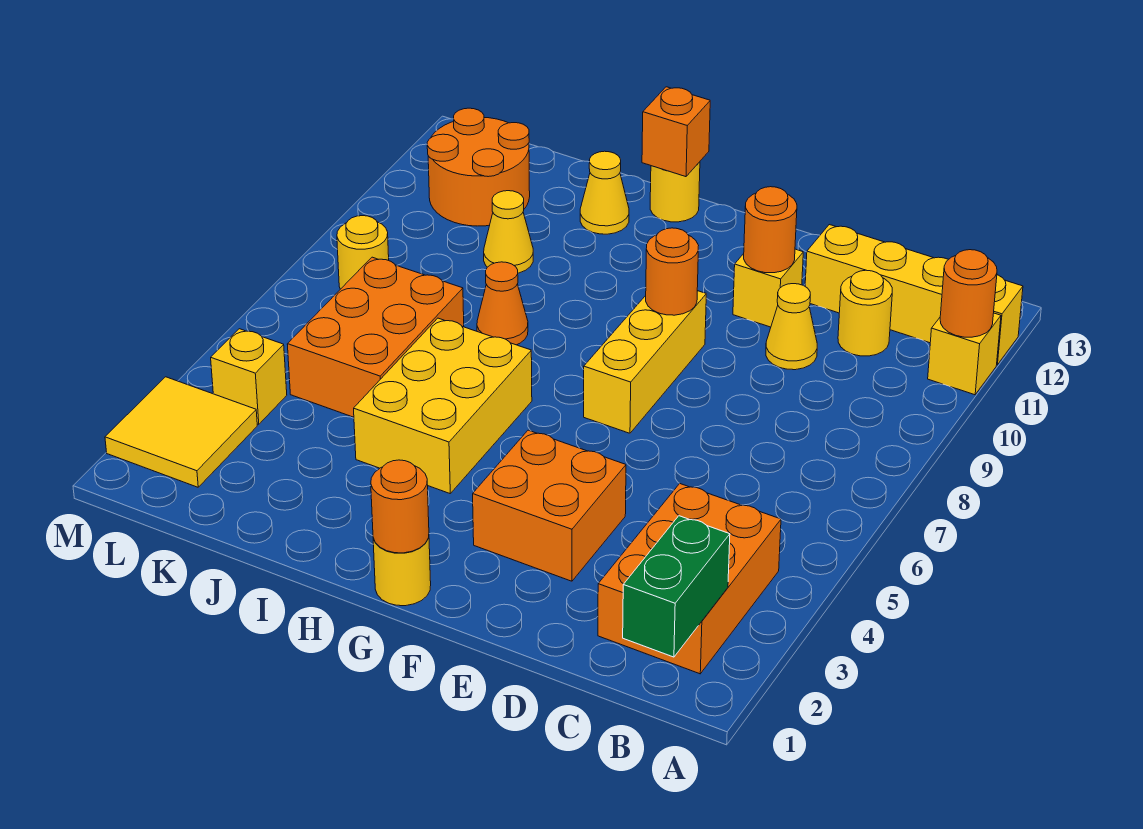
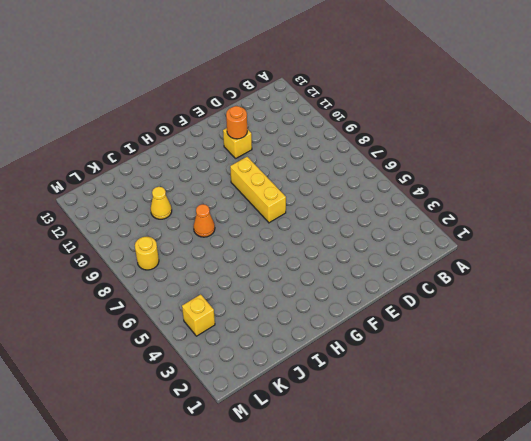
none -> yellow 1x1 brick [928,313,1001,395]
none -> yellow 1x4 brick [805,225,1023,365]
none -> orange 2x3 brick [598,484,781,674]

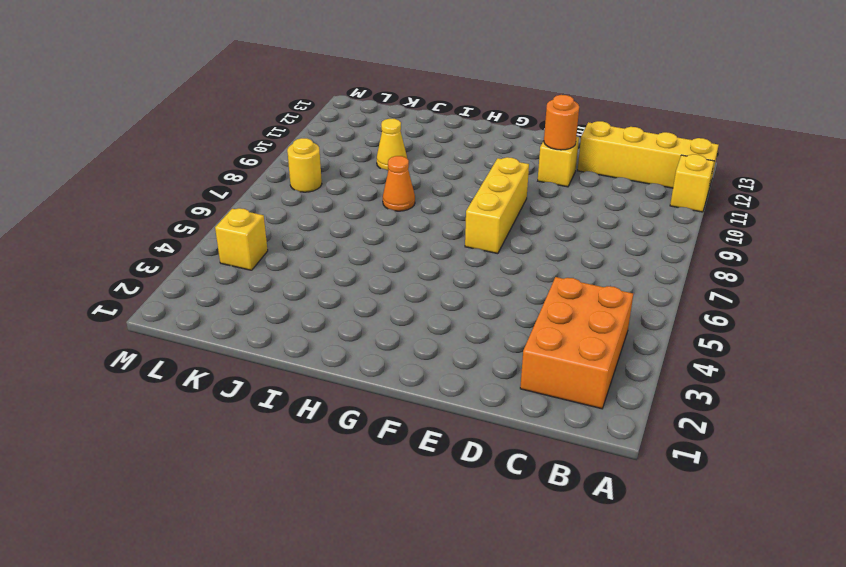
none -> yellow 1x1 round brick [838,270,892,356]
none -> yellow 1x1 cone [766,284,817,370]
none -> orange 2x2 brick [473,430,626,581]

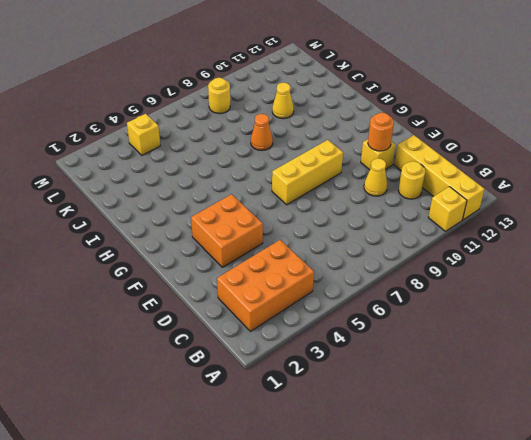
none -> yellow 1x1 round brick [373,538,431,606]
none -> yellow 2x3 brick [354,318,532,493]
none -> yellow 1x1 round brick [650,162,700,222]

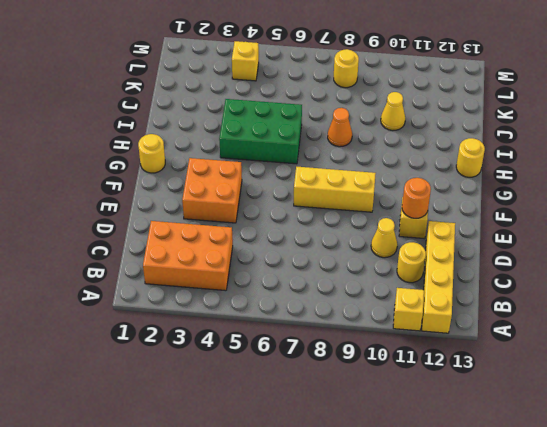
green 2x3 brick [219,99,302,164] -> yellow 2x3 brick [354,318,532,493]
none -> yellow 1x1 cone [580,151,629,234]
none -> orange 2x3 brick [287,257,464,417]
none -> orange 2x2 round brick [427,108,530,226]

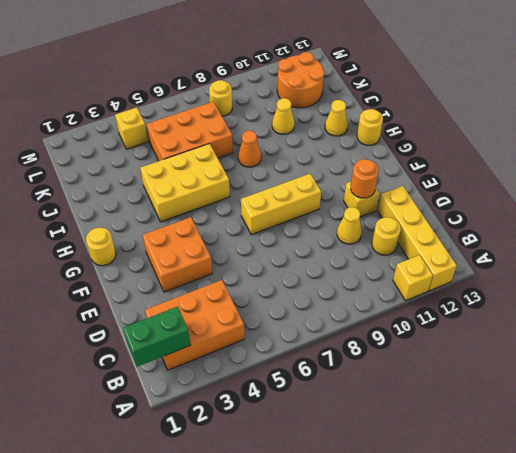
none -> yellow 2x2 tile [105,377,257,487]
none -> orange 1x1 round brick [940,250,997,337]
none -> orange 1x1 round brick [646,228,699,315]

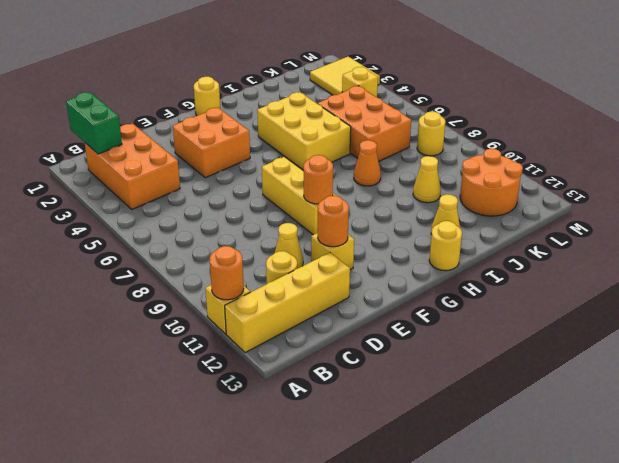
none -> orange 1x1 round brick [371,460,429,553]
none -> orange 1x1 brick [642,87,710,177]

